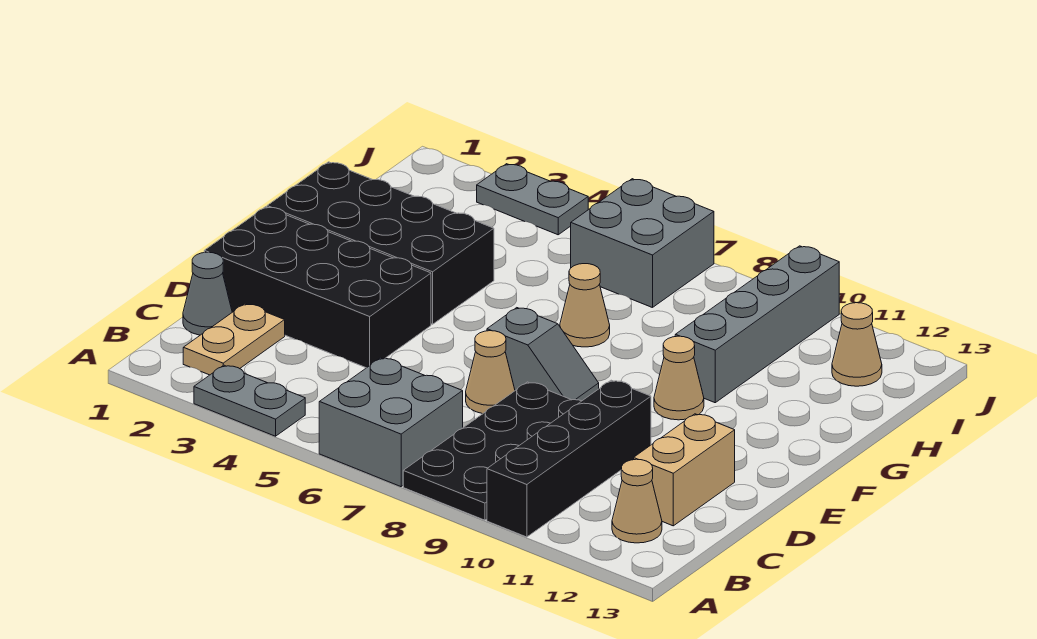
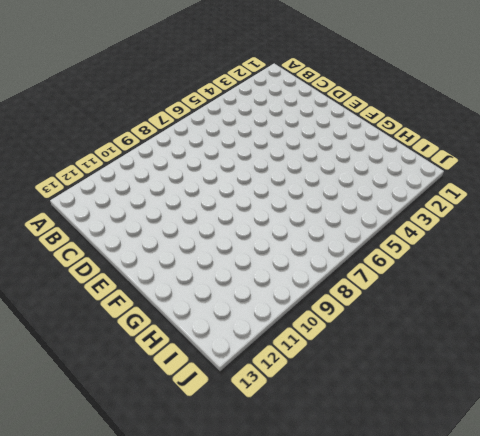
none -> grey 1x2 plate [194,365,305,436]
none -> grey 2x2 brick [319,358,463,487]
none -> black 2x4 plate [403,382,581,520]

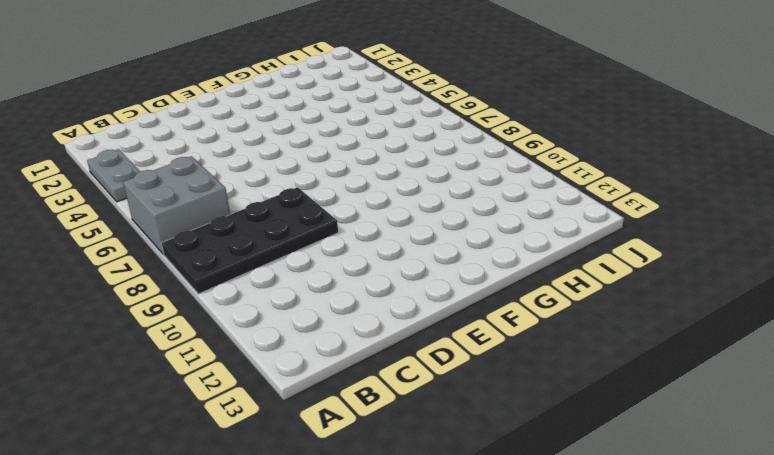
none -> black 1x4 brick [487,380,651,537]
none -> tan 1x2 plate [183,304,285,375]
none -> tan 1x1 cone [612,459,662,543]

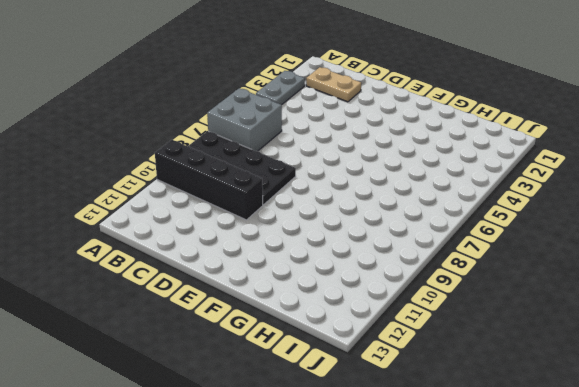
none -> tan 1x1 cone [612,459,662,543]
none -> grey 1x1 cone [183,252,232,335]
none -> tan 1x2 brick [634,414,735,526]

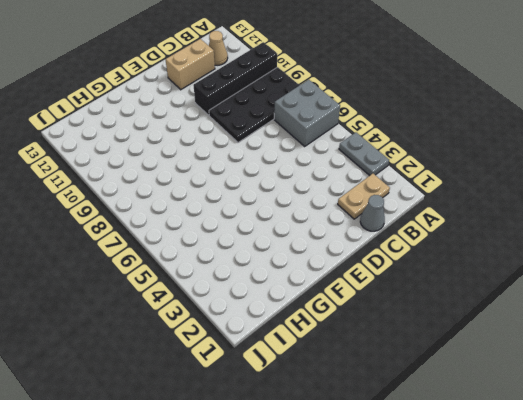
none -> black 2x4 brick [204,207,431,368]
none -> tan 1x1 cone [466,331,515,414]
none -> grey 1x2 slope [487,308,599,401]

